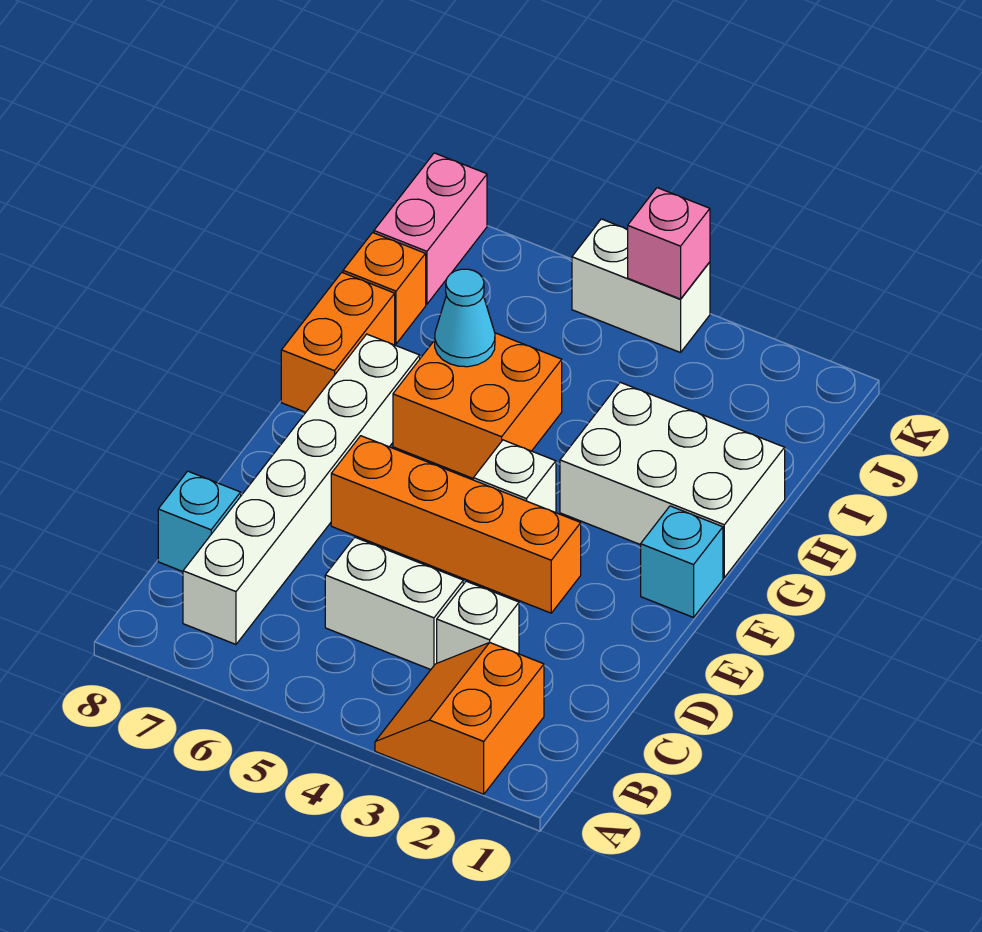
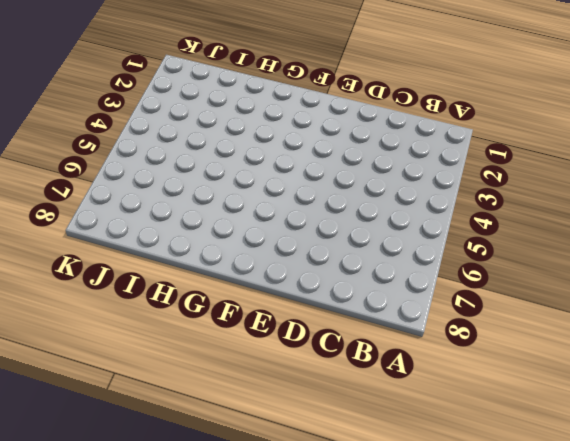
none -> orange 2x2 slope [375,643,544,794]
none -> white 1x6 brick [183,334,420,644]
none -> white 1x1 brick [437,581,519,663]

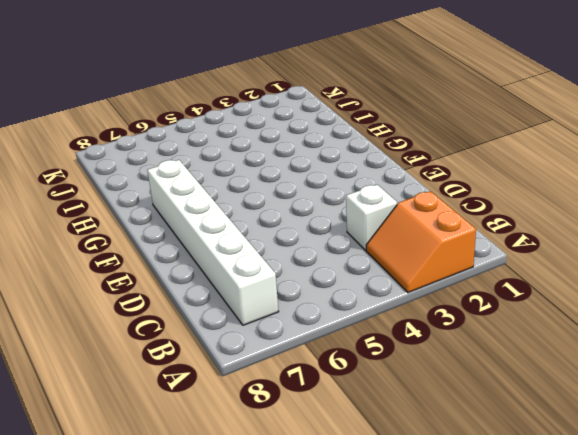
none -> white 1x2 brick [325,537,463,670]
none -> cyan 1x1 brick [158,471,241,572]
none -> orange 1x4 brick [331,436,581,613]

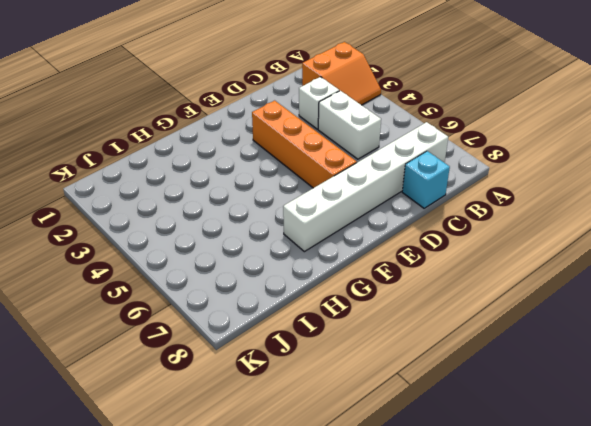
none -> cyan 1x1 brick [641,506,723,617]
none -> white 1x1 brick [473,440,556,513]
none -> white 2x3 brick [560,382,785,577]

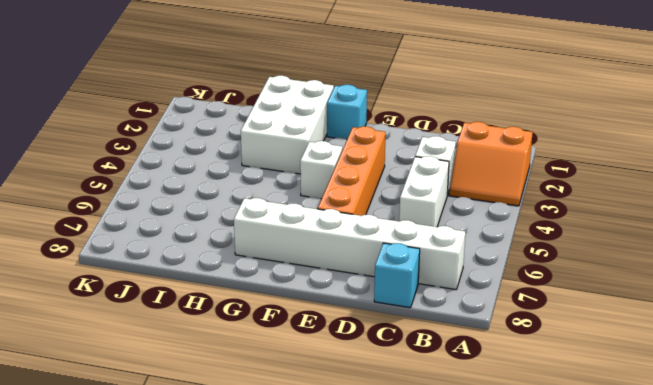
none -> orange 2x2 brick [393,333,562,478]
none -> orange 1x2 brick [281,273,395,412]
none -> orange 1x1 brick [343,233,426,344]

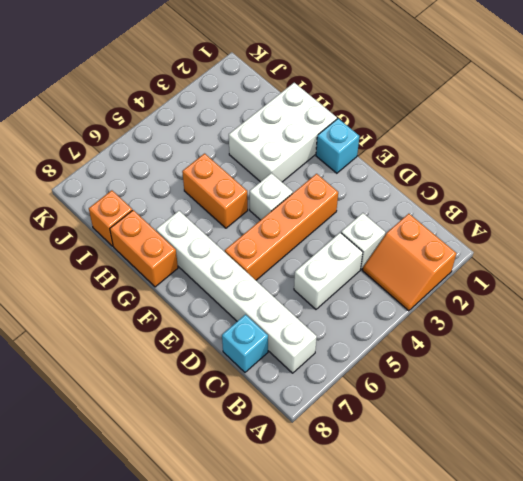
orange 1x2 brick [182,154,248,228] -> orange 2x2 brick [393,333,562,478]
none -> pink 1x2 brick [374,153,487,304]
none -> white 1x2 brick [572,219,710,353]
none -> cyan 1x1 cone [435,269,495,367]

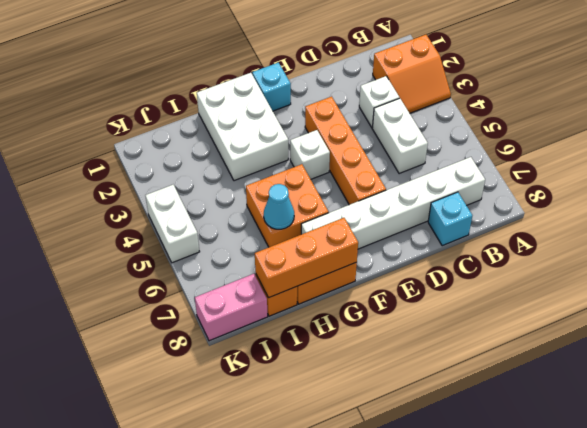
orange 1x3 brick [255,218,358,298] -> none
none -> pink 1x1 brick [628,188,710,299]

